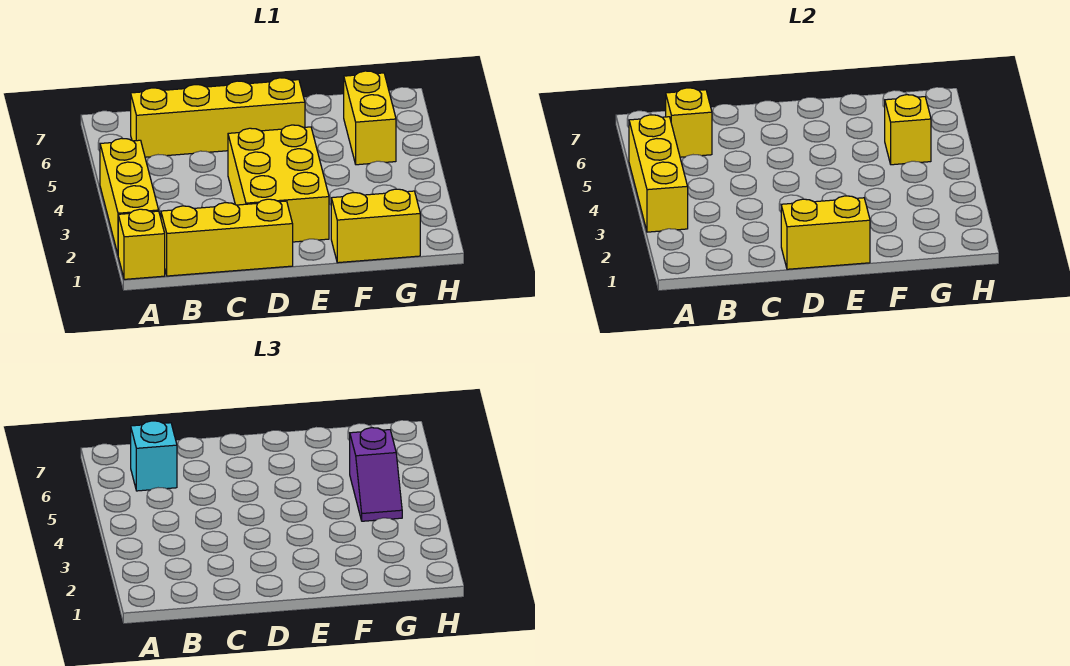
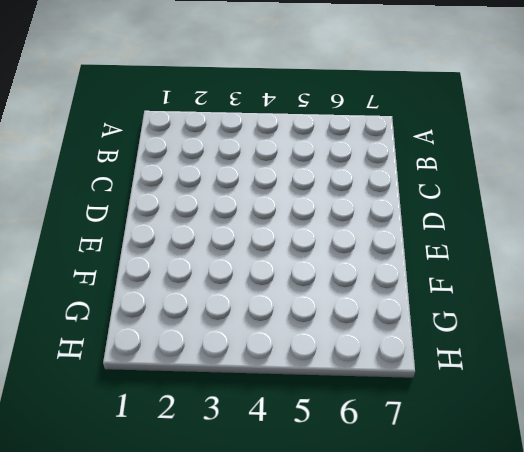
none -> yellow 1x1 brick [118,209,165,279]
none -> yellow 1x3 brick [100,138,159,254]
none -> yellow 1x3 brick [161,199,293,276]

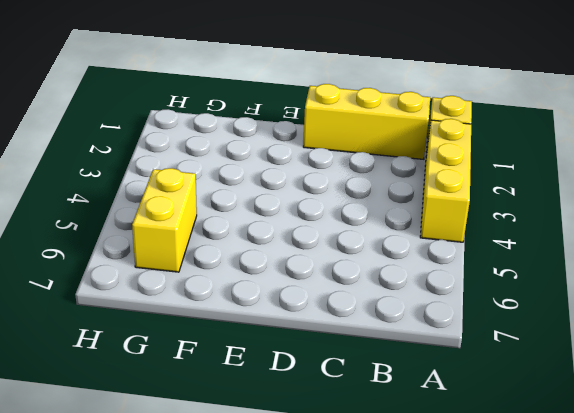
none -> yellow 1x4 brick [131,78,305,157]
none -> yellow 2x3 brick [228,125,329,242]
none -> yellow 1x2 brick [331,189,420,263]

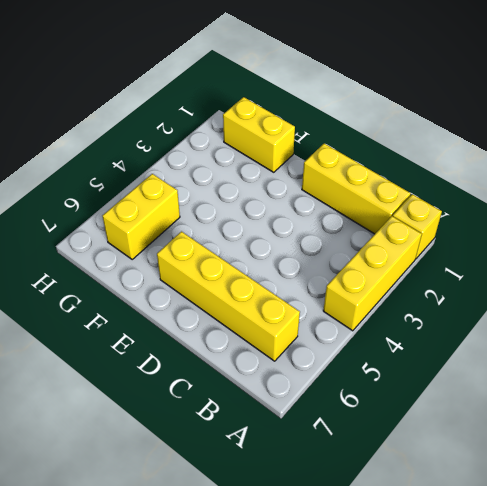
none -> yellow 2x3 brick [228,125,329,242]
none -> yellow 1x3 brick [629,115,688,232]
none -> yellow 1x1 brick [666,88,712,157]

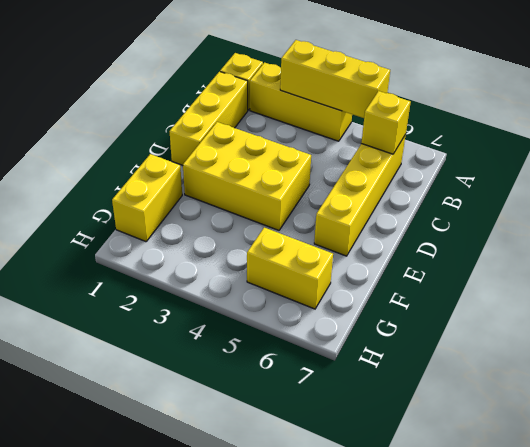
none -> yellow 1x2 brick [781,196,870,269]
none -> yellow 1x1 brick [885,95,931,165]
none -> cyan 1x1 brick [131,421,177,491]

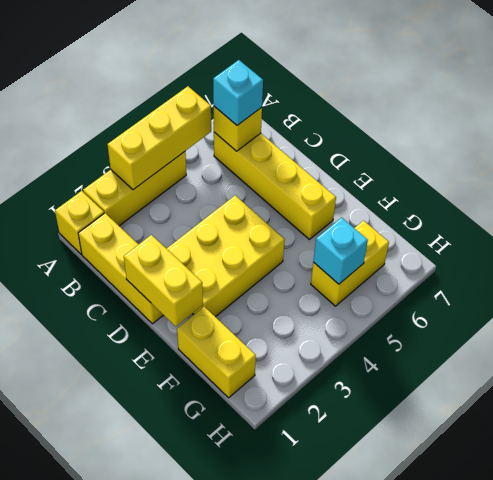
cyan 1x1 brick [313,218,368,284] -> yellow 1x1 brick [885,95,931,165]
none -> purple 1x2 slope [350,428,402,521]

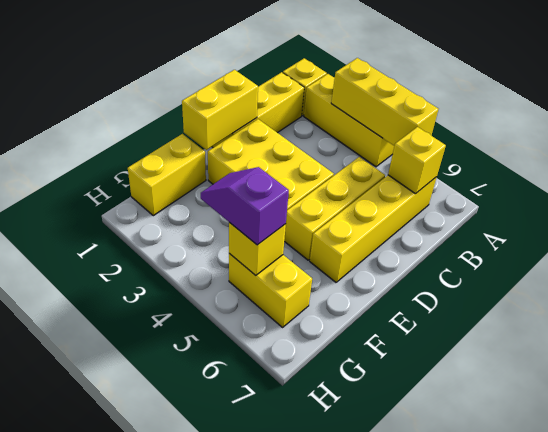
yellow 1x3 brick [284,157,385,260] -> none
none -> cyan 1x1 brick [131,421,177,491]

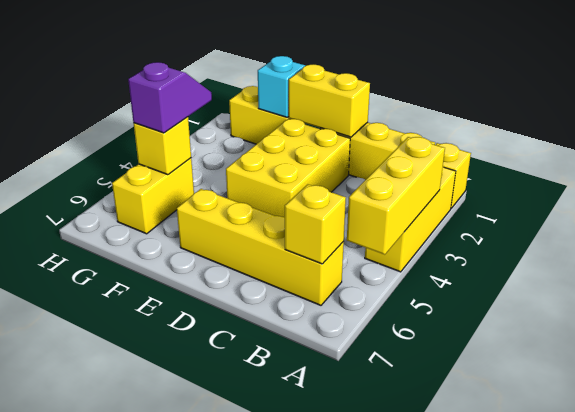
cyan 1x1 brick [258,56,305,117] -> cyan 1x1 brick moved to [131,421,177,491]

